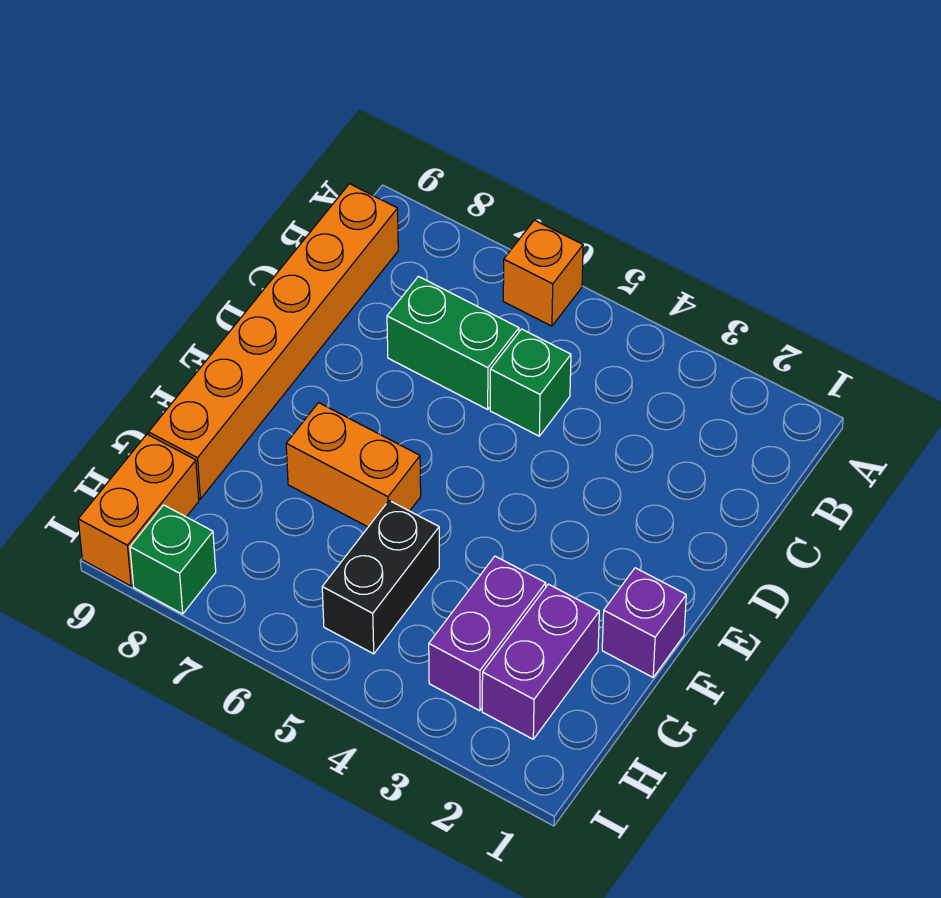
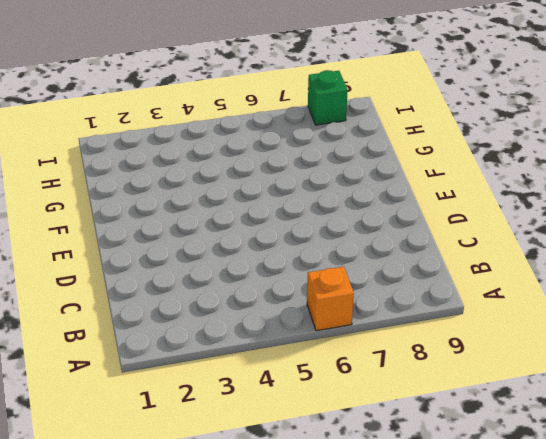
none -> orange 1x6 brick [149,184,398,499]
none -> green 1x1 brick [490,329,571,436]

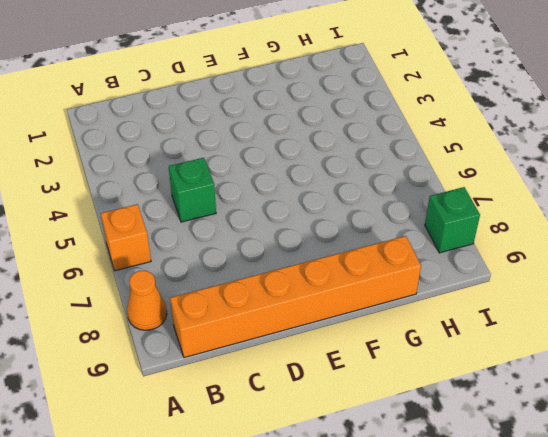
orange 1x1 cone [127,271,167,330] -> none
none -> green 1x2 brick [387,276,519,409]
none -> purple 1x1 brick [602,568,686,677]

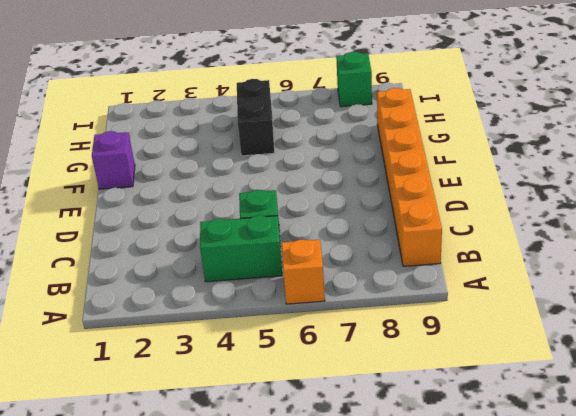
green 1x2 brick [200,216,282,282] -> green 1x2 brick moved to [387,276,519,409]
none -> orange 1x2 brick [286,403,421,527]
none -> purple 1x2 brick [482,584,599,739]

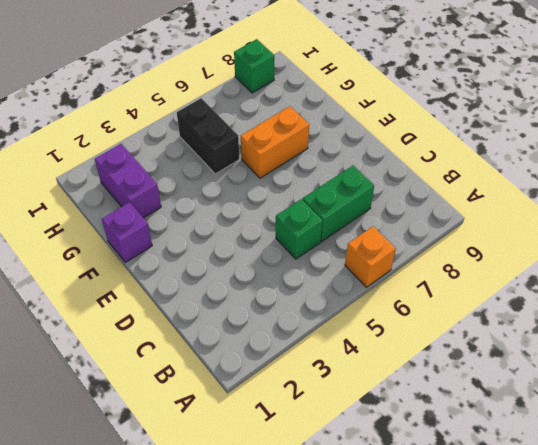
none -> orange 1x6 brick [149,184,398,499]
none -> purple 1x2 brick [429,556,546,711]

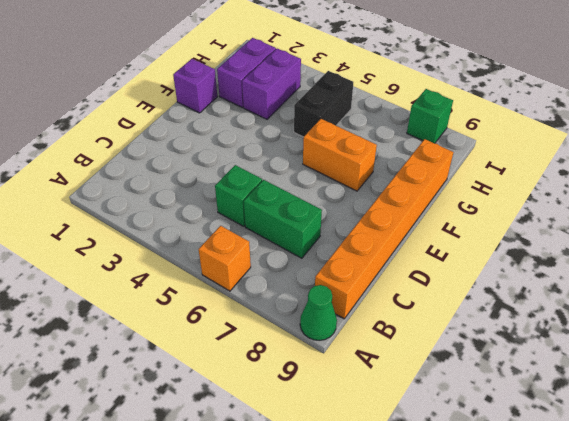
green 1x1 cone [300,285,337,341] -> none
none -> orange 1x2 brick [78,434,199,586]

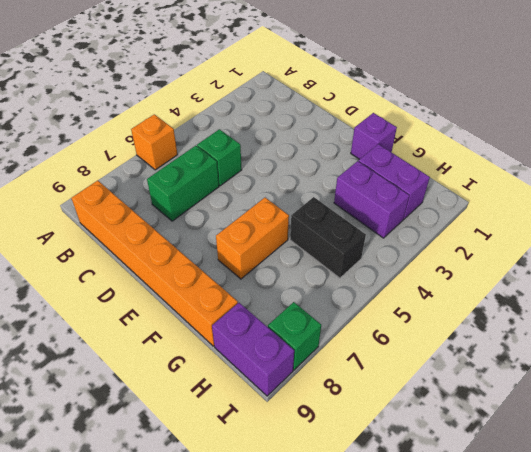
purple 1x2 brick [212,303,294,396] -> orange 1x2 brick [78,434,199,586]

